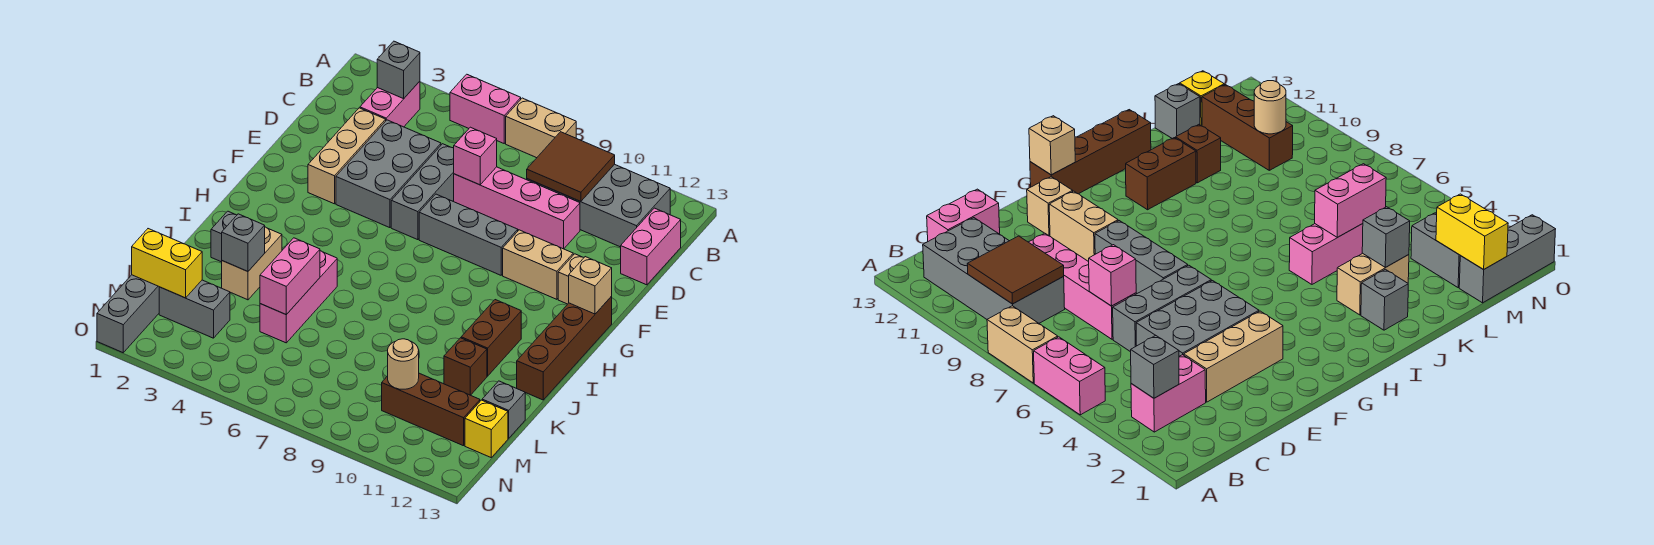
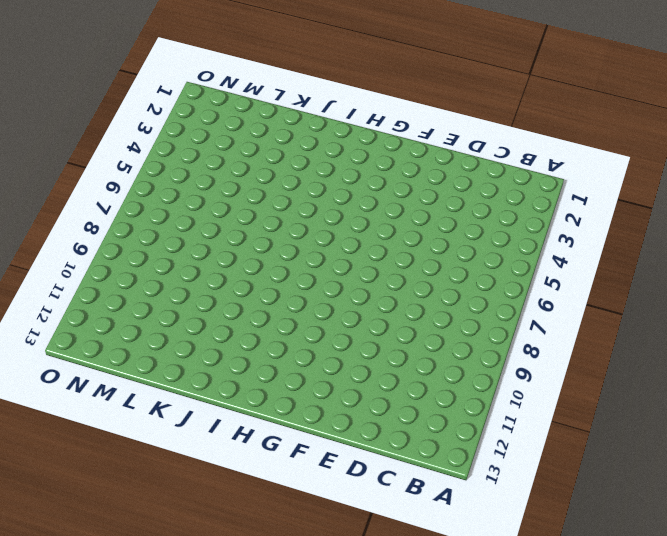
none -> pink 1x2 brick [450,74,521,143]
none -> tan 1x2 brick [506,98,576,158]
none -> pink 1x2 brick [360,81,420,127]
none -> grey 2x4 brick [527,164,670,247]

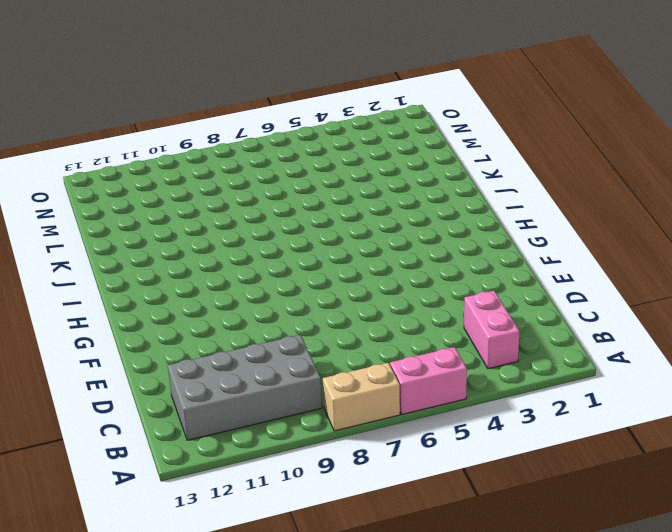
none -> pink 1x2 brick [621,208,681,285]
none -> tan 1x3 brick [308,108,386,204]
none -> grey 2x3 brick [336,120,441,228]
none -> grey 1x3 brick [391,144,454,240]

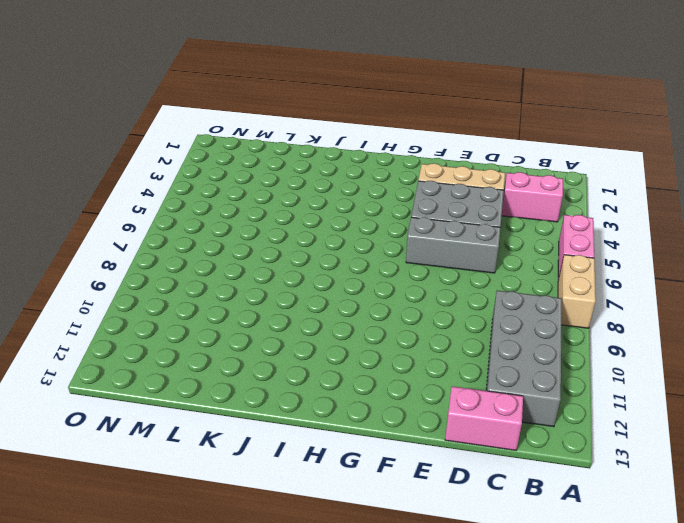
none -> pink 1x4 brick [454,167,580,249]
none -> grey 1x3 brick [419,194,518,275]
none -> tan 1x2 brick [503,230,573,299]
none -> tan 1x1 brick [558,254,584,304]

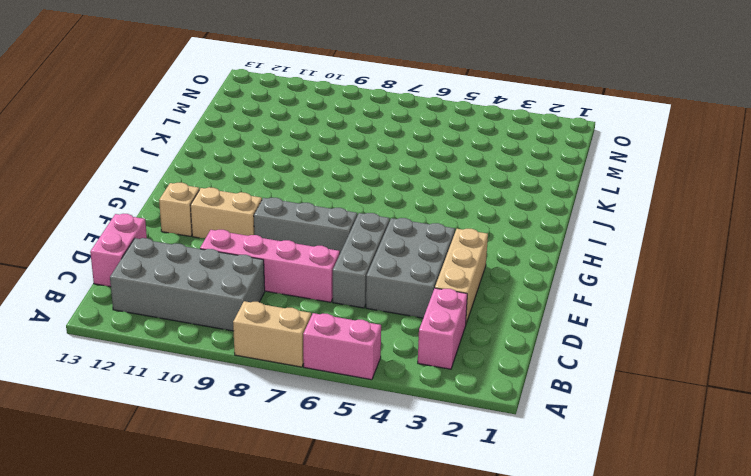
none -> brown 1x4 brick [517,297,612,400]
none -> brown 1x2 brick [461,300,521,376]
none -> grey 1x1 brick [211,211,237,262]
none -> tan 1x2 brick [222,227,282,300]

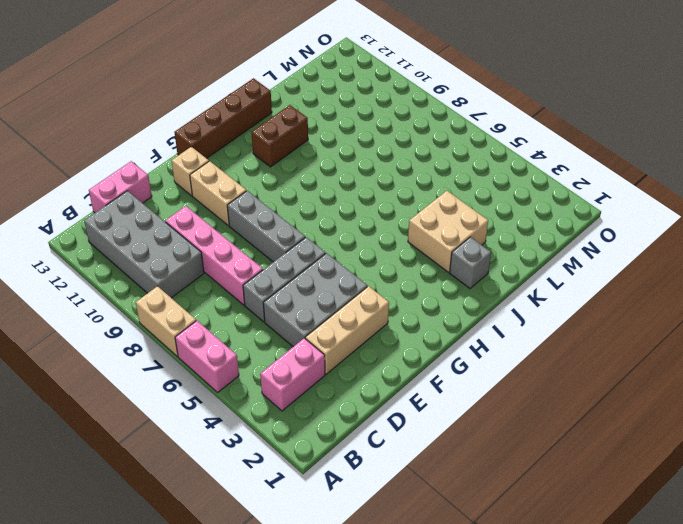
tan 2x2 brick [408,191,488,272] -> tan 1x2 brick [222,227,282,300]
none -> pink 1x3 brick [260,251,337,343]
none -> brown 1x1 brick [444,338,487,395]
none -> grey 1x1 brick [482,381,525,438]
none -> grey 1x3 brick [97,275,159,353]

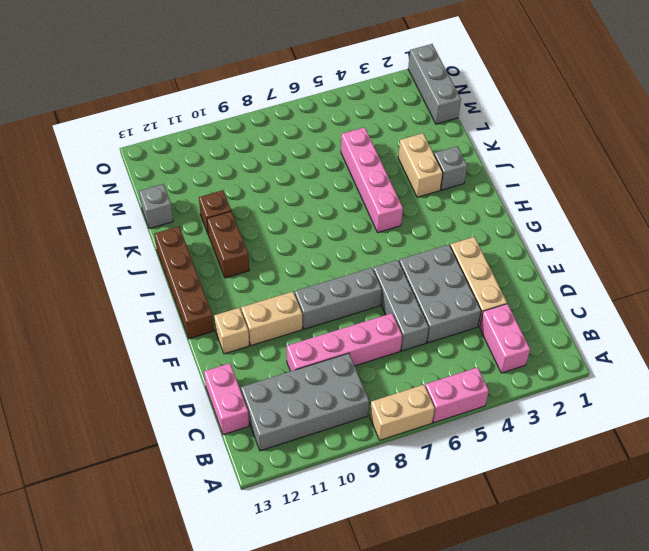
pink 1x4 brick [341,127,403,233] -> pink 1x3 brick [260,251,337,343]
none -> grey 1x2 brick [159,280,230,338]
none -> brown 1x3 brick [382,373,480,446]
none -> yellow 1x1 brick [465,400,508,457]
none -> grey 1x1 brick [377,41,420,99]

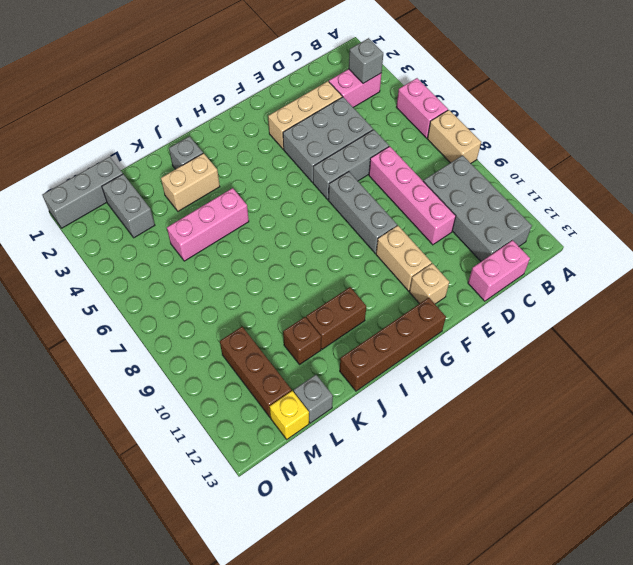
none -> brown 2x2 tile [527,132,615,202]
none -> pink 1x1 brick [454,127,497,185]
none -> tan 1x1 brick [569,257,612,314]
none -> grey 1x1 brick [222,214,265,271]

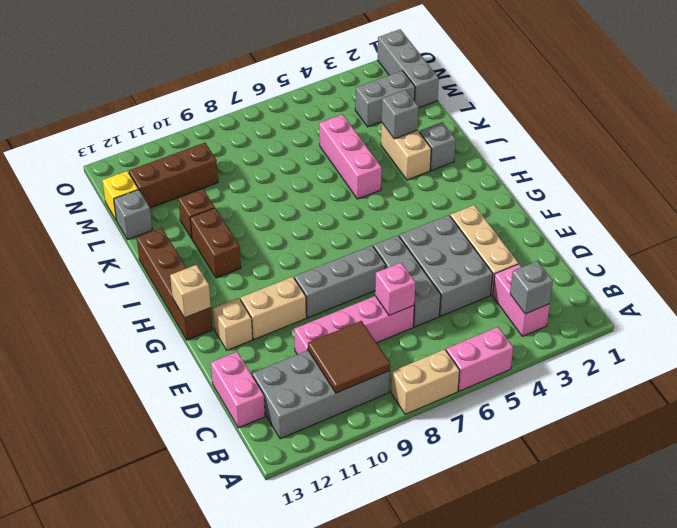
none -> pink 1x2 brick [260,238,320,315]
none -> yellow 1x2 brick [132,229,202,298]
none -> tan 1x1 round brick [388,339,419,389]

